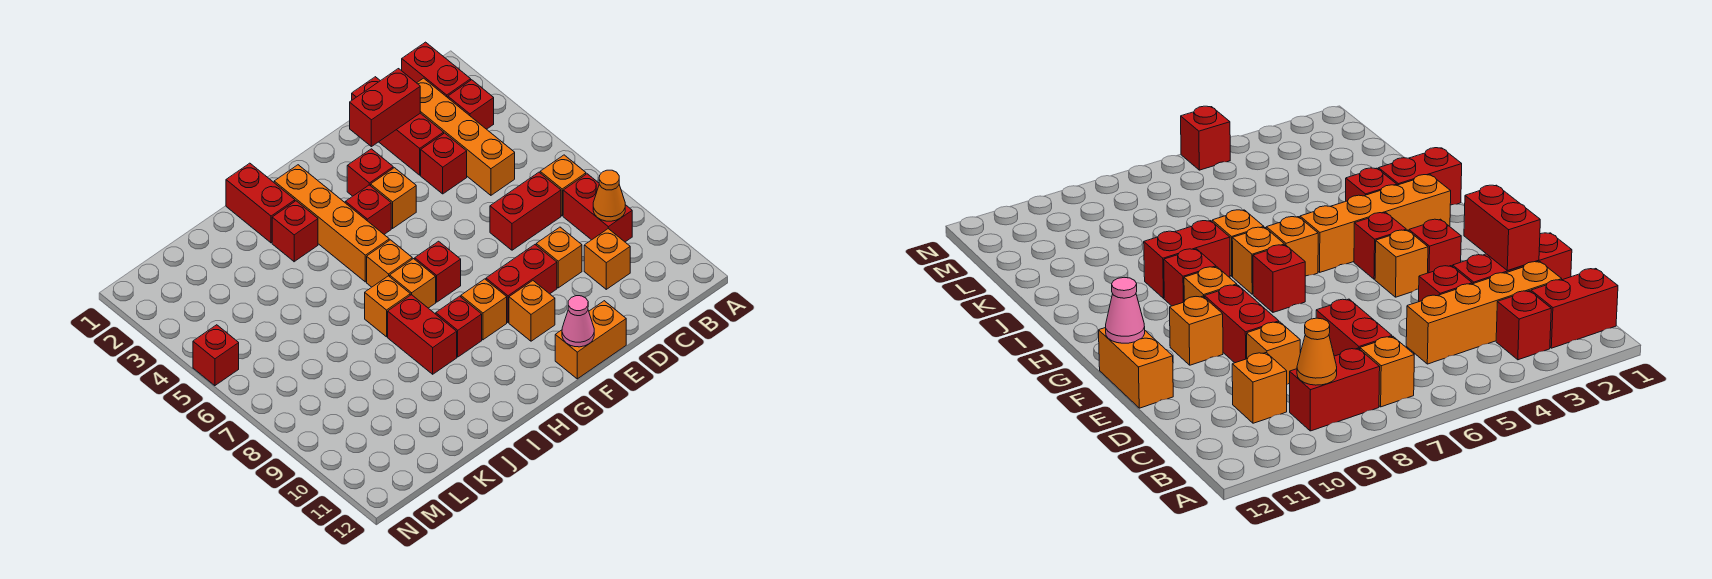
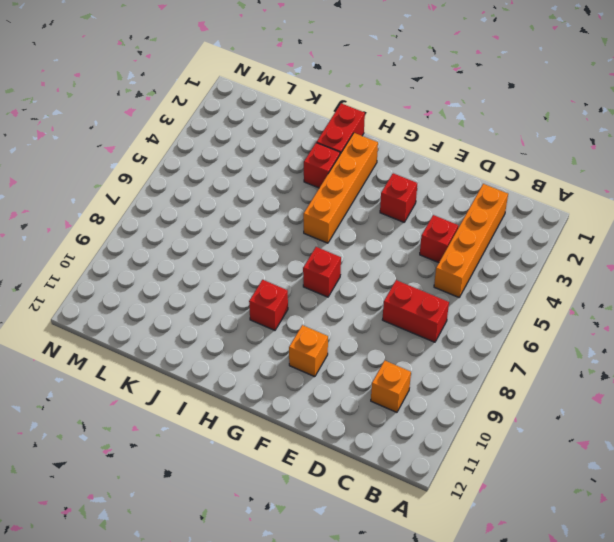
none -> red 1x2 brick [402,42,471,98]
none -> red 1x1 brick [448,80,494,129]
none -> orange 1x1 brick [540,155,586,216]
none -> red 1x2 brick [563,174,632,242]

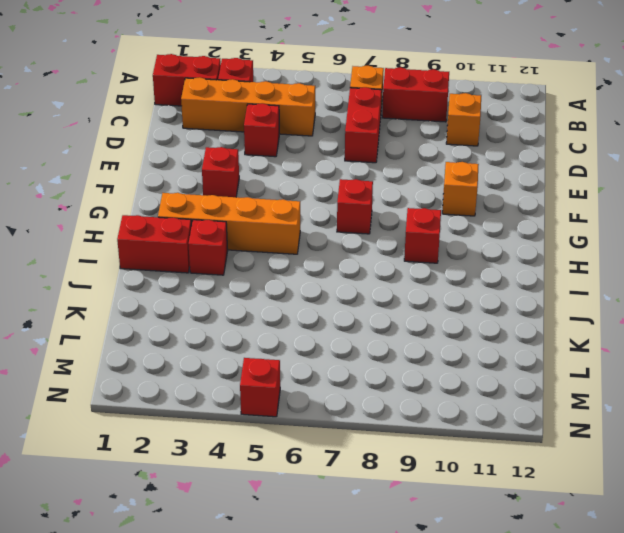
none -> red 1x3 brick [352,77,444,175]
none -> orange 1x1 brick [536,227,582,288]
none -> red 1x2 brick [486,245,557,322]
none -> orange 1x2 brick [555,301,626,379]

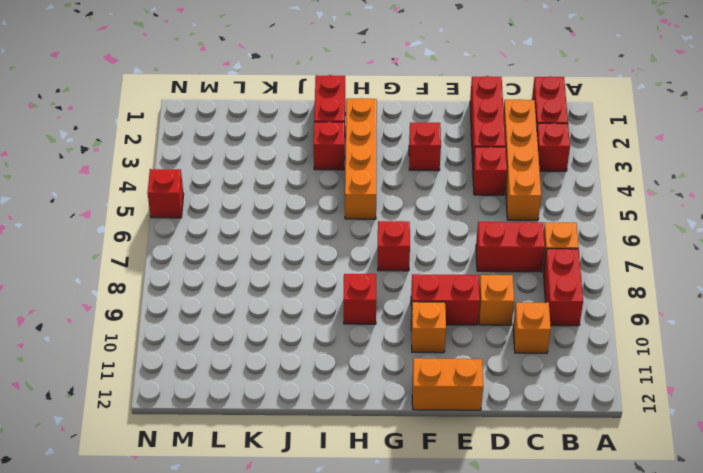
none -> orange 1x1 brick [371,168,416,228]
none -> red 1x1 brick [345,185,391,234]
none -> orange 1x1 brick [461,279,507,340]
none -> orange 1x1 brick [367,240,412,287]

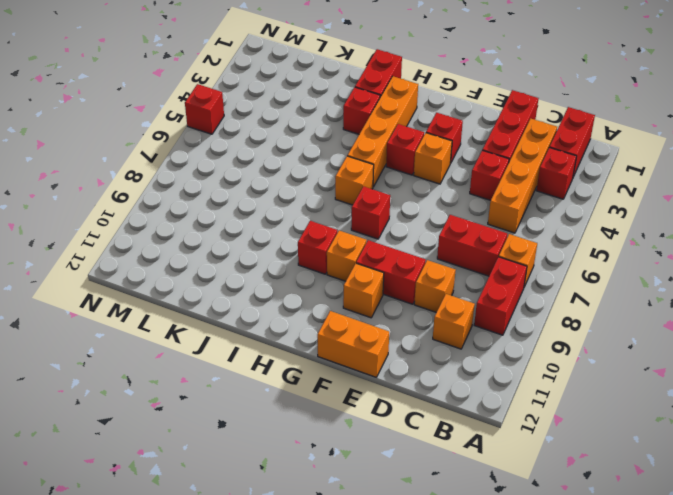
none -> orange 1x1 brick [390,259,436,308]
none -> orange 1x1 brick [365,276,410,337]
none -> red 1x2 brick [388,295,457,374]
none -> orange 1x1 cone [593,170,625,221]

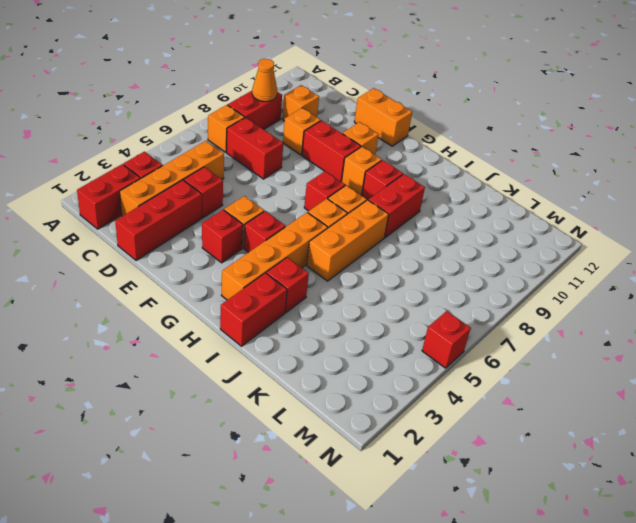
orange 1x3 brick [307,200,389,281] -> orange 1x1 brick [365,276,410,337]
none -> red 1x2 brick [350,69,420,147]
none -> pink 1x1 cone [562,296,594,347]

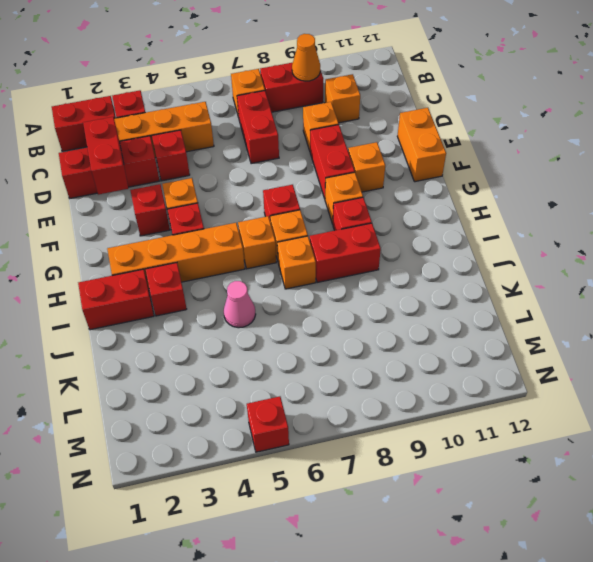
pink 1x1 cone [224,281,256,328] -> pink 1x1 cone moved to [562,296,594,347]

